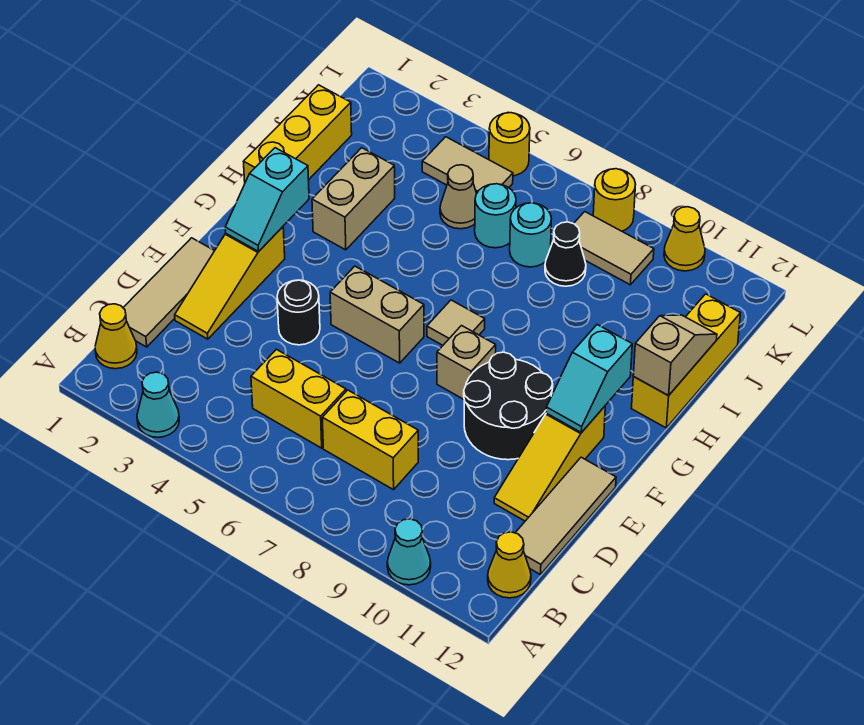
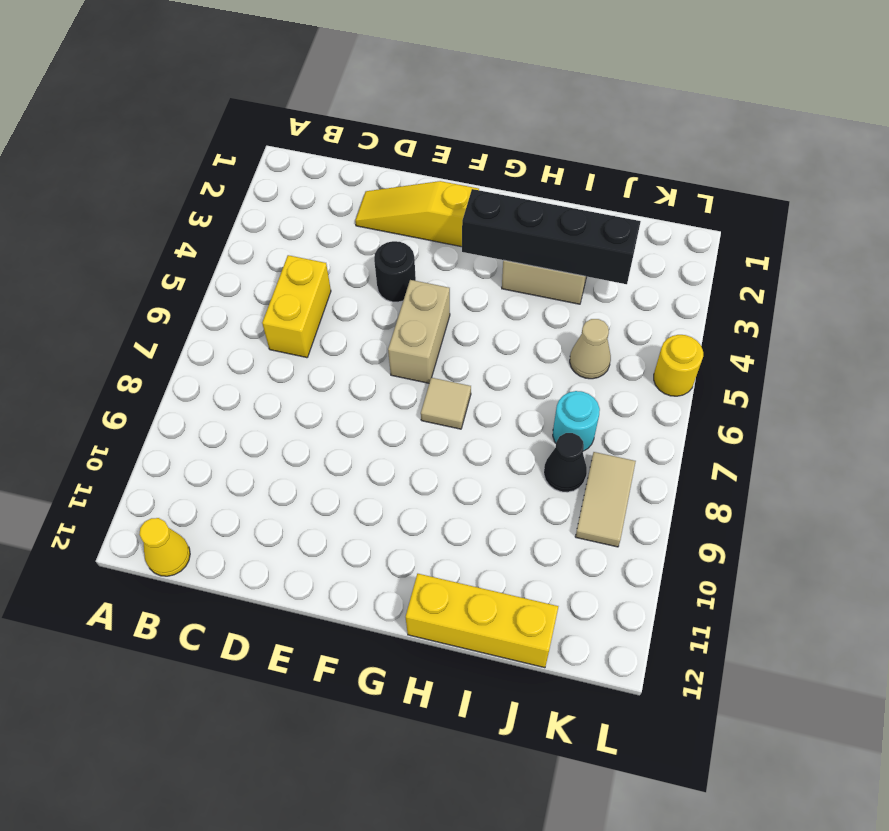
black 1x4 brick [462,189,641,284] -> none
none -> cyan 1x1 cone [137,372,179,437]
none -> cyan 1x1 cone [387,519,431,585]
none -> yellow 1x1 cone [95,304,137,369]
none -> tan 1x3 tile [123,238,214,347]

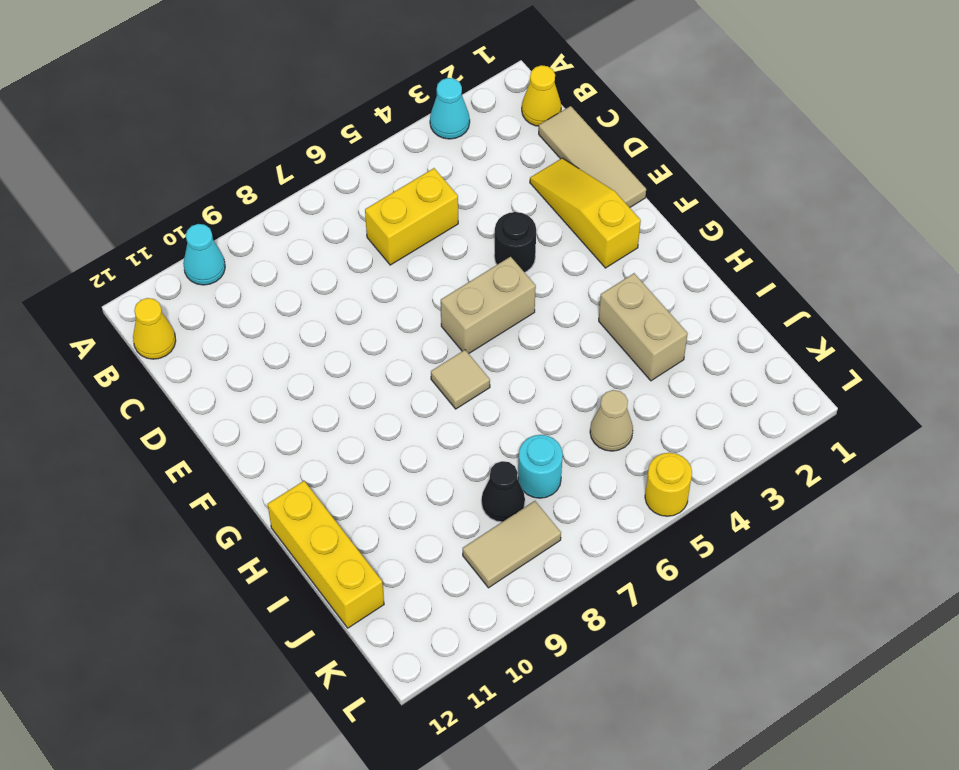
none -> yellow 1x2 brick [322,390,418,490]
none -> tan 1x3 tile [515,457,616,575]
none -> yellow 1x3 slope [494,406,605,521]
none -> black 2x2 round brick [464,352,553,460]

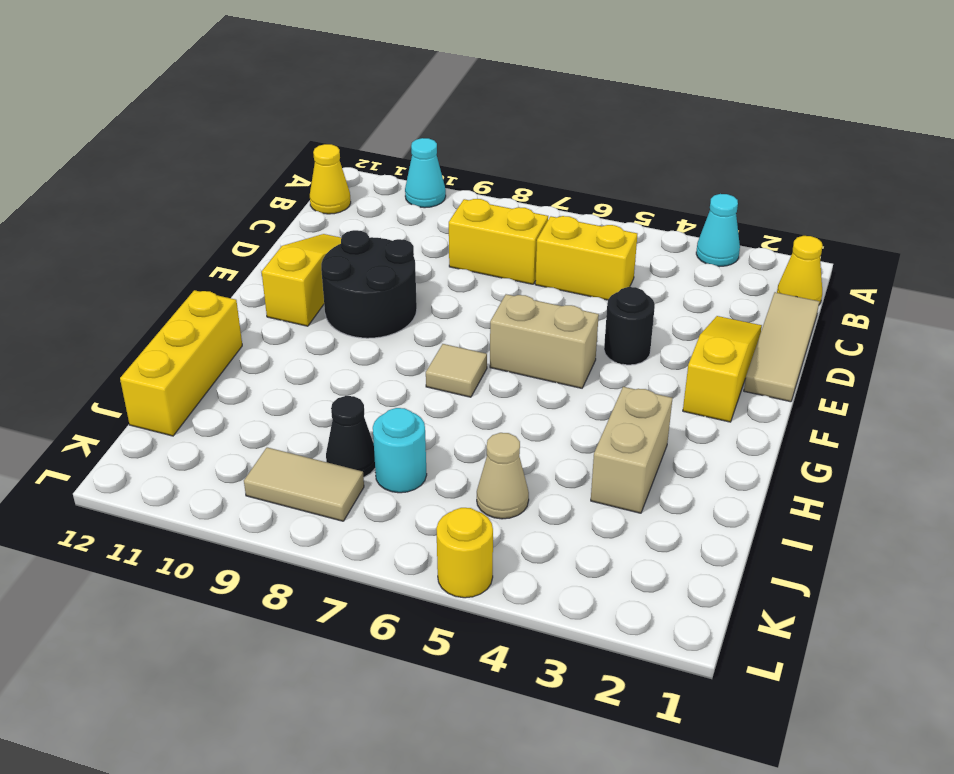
none -> tan 1x3 tile [515,457,616,575]
none -> tan 1x1 brick [437,326,496,399]
none -> yellow 1x3 brick [244,85,352,182]
none -> cyan 1x1 round brick [475,184,516,248]

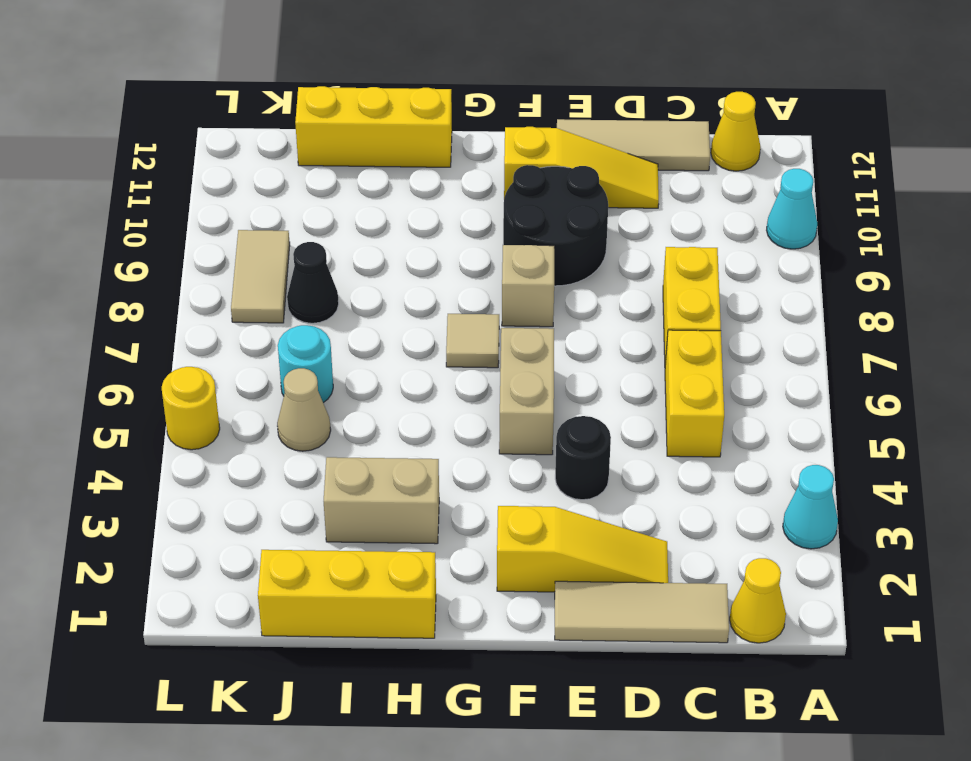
none -> cyan 1x1 round brick [510,203,552,267]
none -> tan 1x2 tile [422,137,513,193]
none -> yellow 1x1 round brick [593,169,636,231]
none -> yellow 1x1 cone [664,207,705,271]

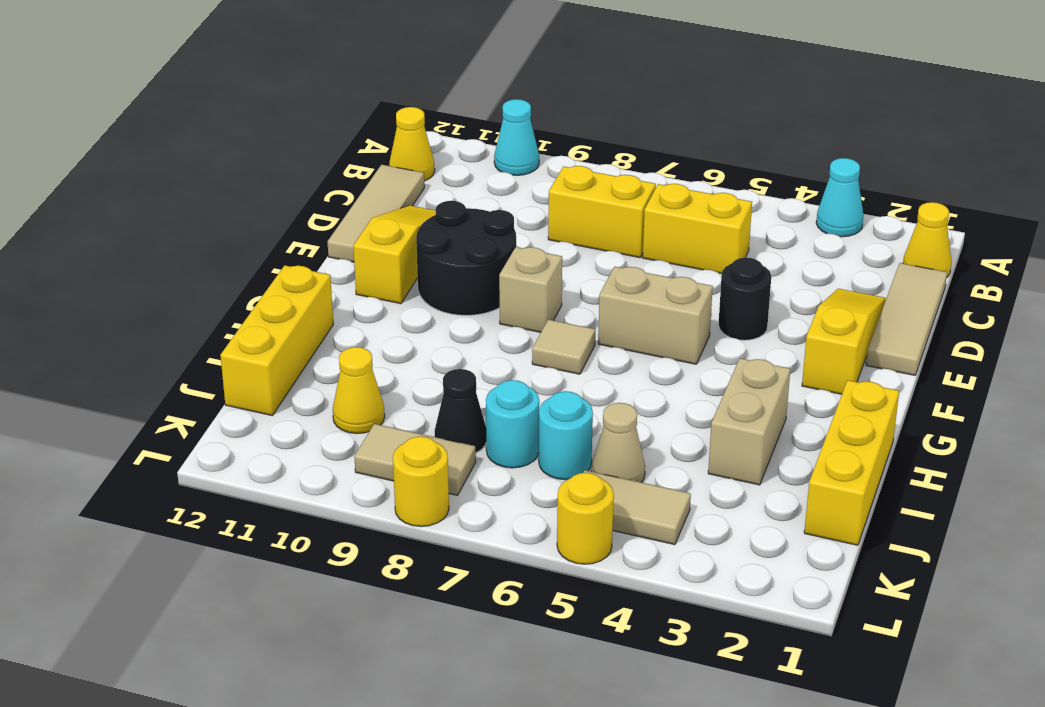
yellow 1x1 cone [333,347,385,434] -> yellow 1x1 cone moved to [664,207,705,271]
none -> cyan 1x2 slope [225,148,309,251]
none -> cyan 1x2 slope [546,325,632,433]
none -> tan 1x2 slope [633,315,717,396]

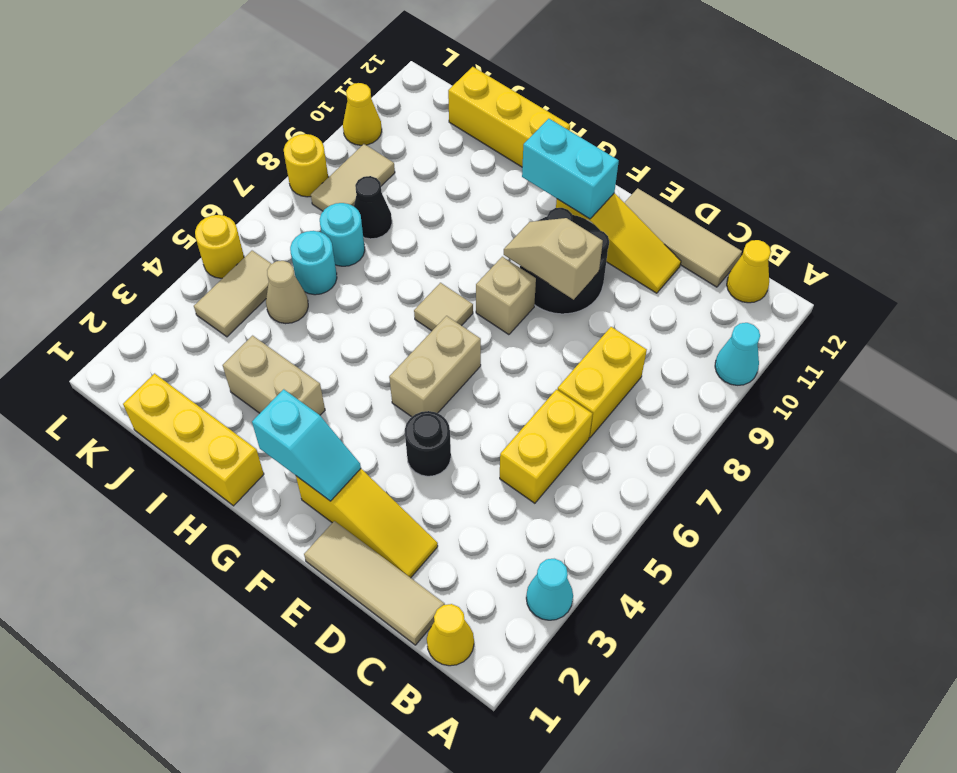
tan 1x2 slope [504,218,603,300] -> tan 1x2 slope moved to [633,315,717,396]
cyan 1x2 brick [522,119,619,219] -> cyan 1x2 slope [546,325,632,433]

